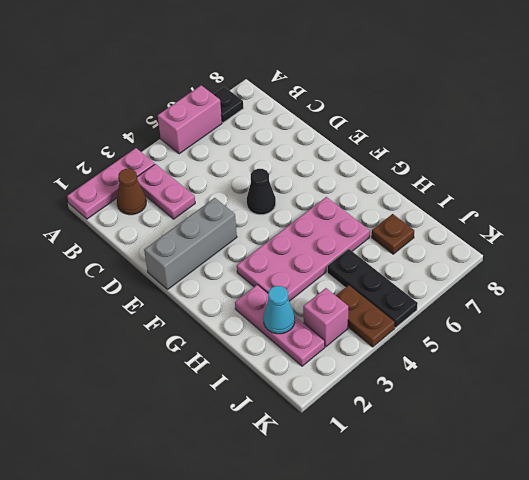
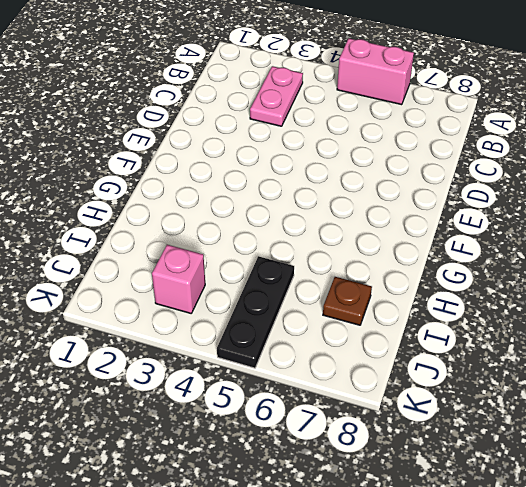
none -> pink 1x3 plate [67,148,155,219]
none -> black 1x1 plate [213,87,243,123]
none -> brown 1x1 cone [117,169,146,215]

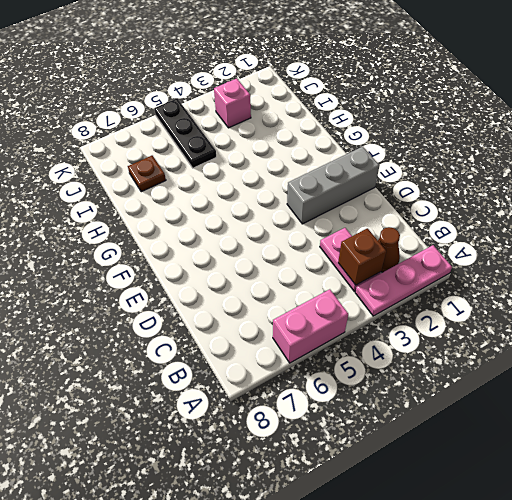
brown 1x1 brick [338,228,386,285] -> none
none -> black 1x1 plate [213,87,243,123]
none -> black 1x1 cone [247,169,276,215]
none -> pink 2x4 plate [237,197,370,301]

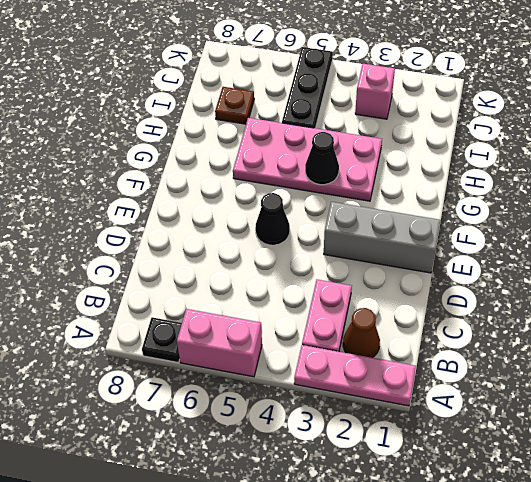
black 1x1 cone [305,132,339,185] -> none
none -> pink 1x3 plate [235,285,325,366]
none -> brown 1x2 plate [336,285,395,347]
none -> cyan 1x1 cone [263,286,295,334]

